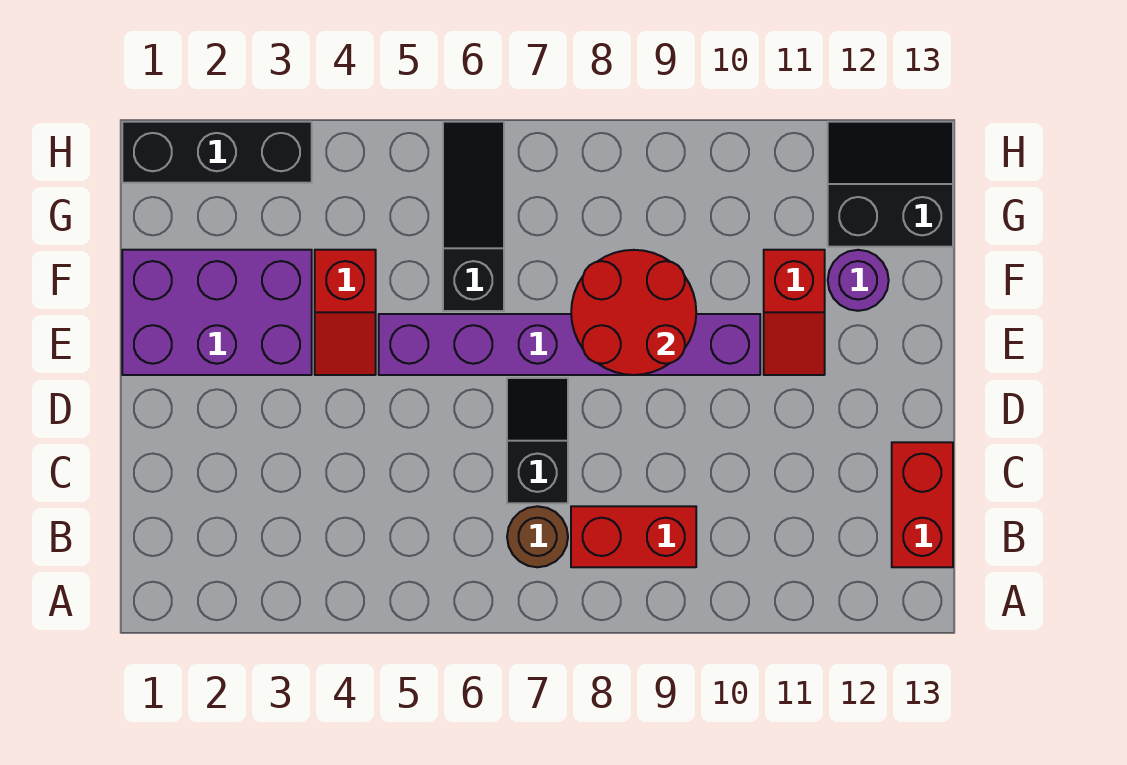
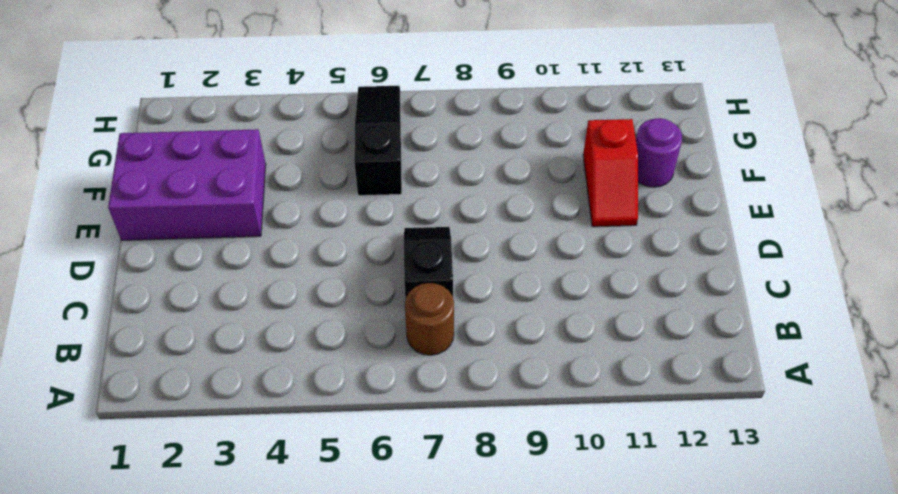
none -> red 1x2 brick [571,506,696,567]
none -> red 1x2 brick [892,442,953,567]
none -> red 1x2 slope [315,250,376,375]

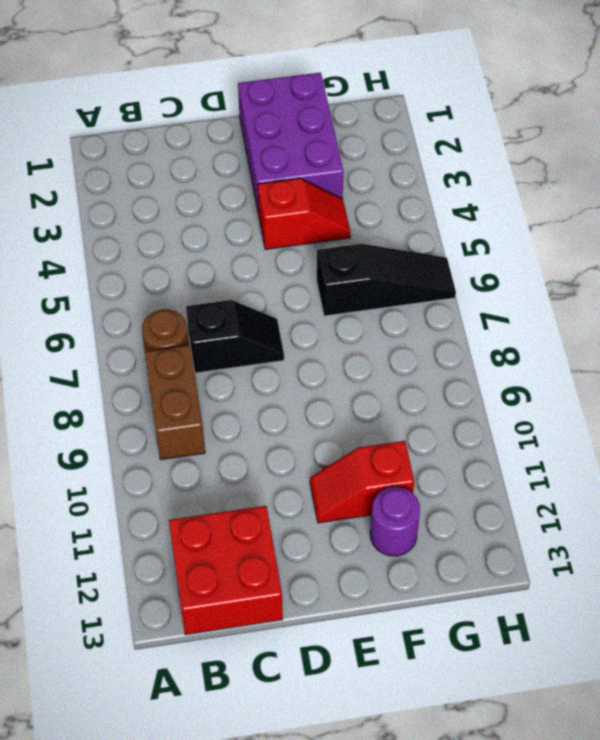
brown 1x2 brick [145,345,205,460] -> red 1x2 brick [571,506,696,567]
red 2x2 brick [169,506,283,635] -> red 1x2 brick [892,442,953,567]
red 1x2 slope [258,178,350,249] -> red 1x2 slope turned to [315,250,376,375]
none -> purple 1x6 brick [379,314,760,375]
none -> black 2x2 slope [828,122,953,247]
none -> black 1x3 brick [122,122,312,183]

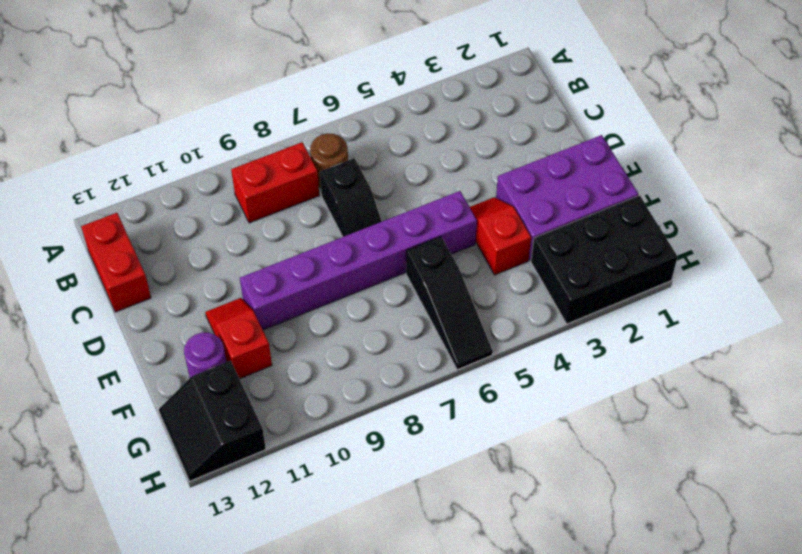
black 2x3 brick [531,196,677,324] -> black 1x3 brick [122,122,312,183]
black 2x2 slope [159,361,266,481] -> black 2x2 slope turned to [828,122,953,247]
none -> red 2x2 round brick [571,250,696,375]

